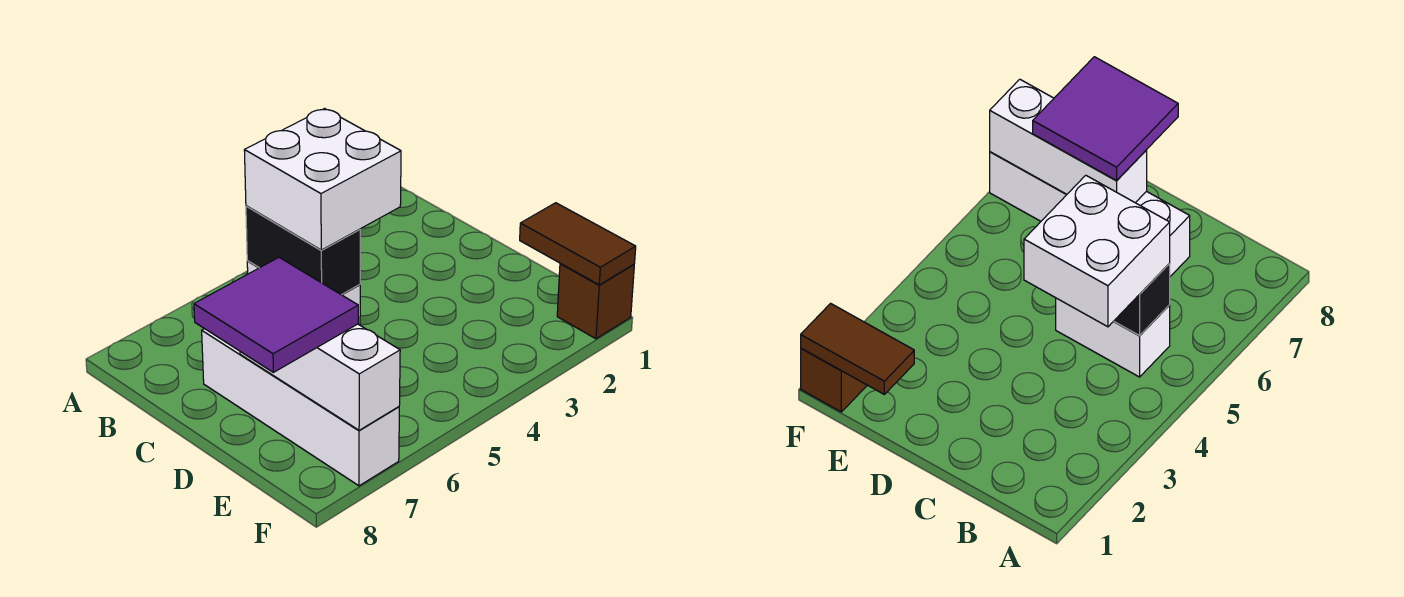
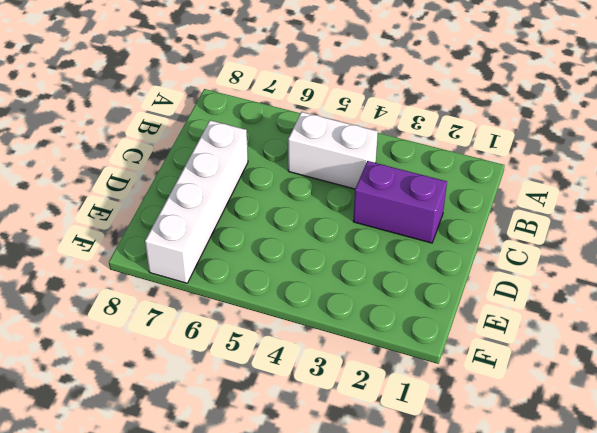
white 1x2 brick [288,112,378,189] -> white 1x2 brick turned to [1056,298,1170,377]
purple 1x2 brick [353,161,447,243] -> none
none -> brown 1x1 brick [557,264,634,339]
none -> black 1x2 brick [246,206,360,295]

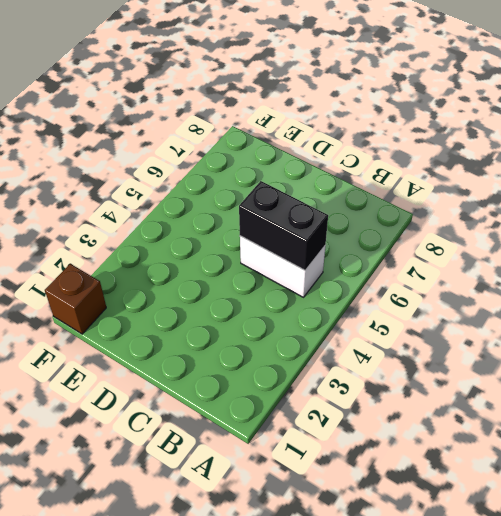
none -> white 1x4 brick [202,329,399,486]
none -> white 1x3 brick [240,324,400,430]

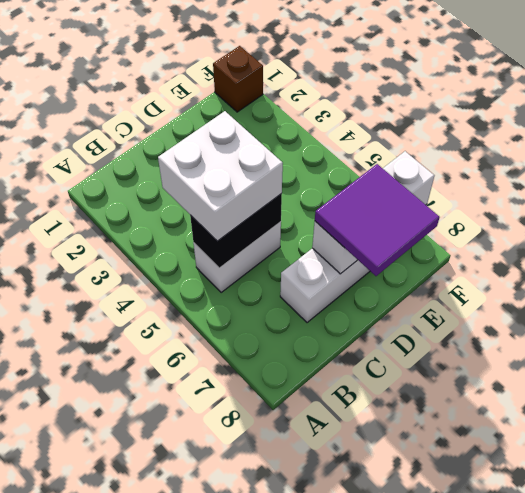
none -> brown 1x2 tile [520,203,636,285]

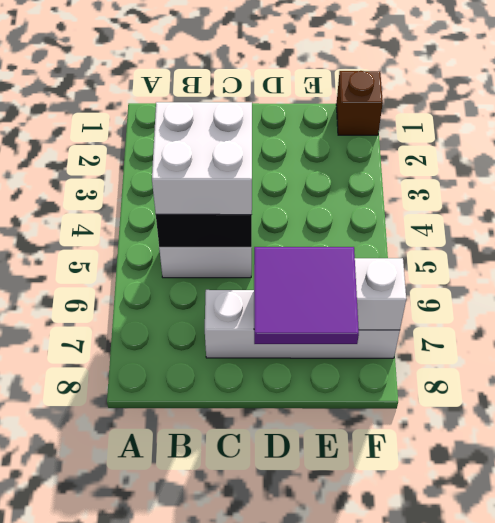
none -> brown 1x2 tile [520,203,636,285]

